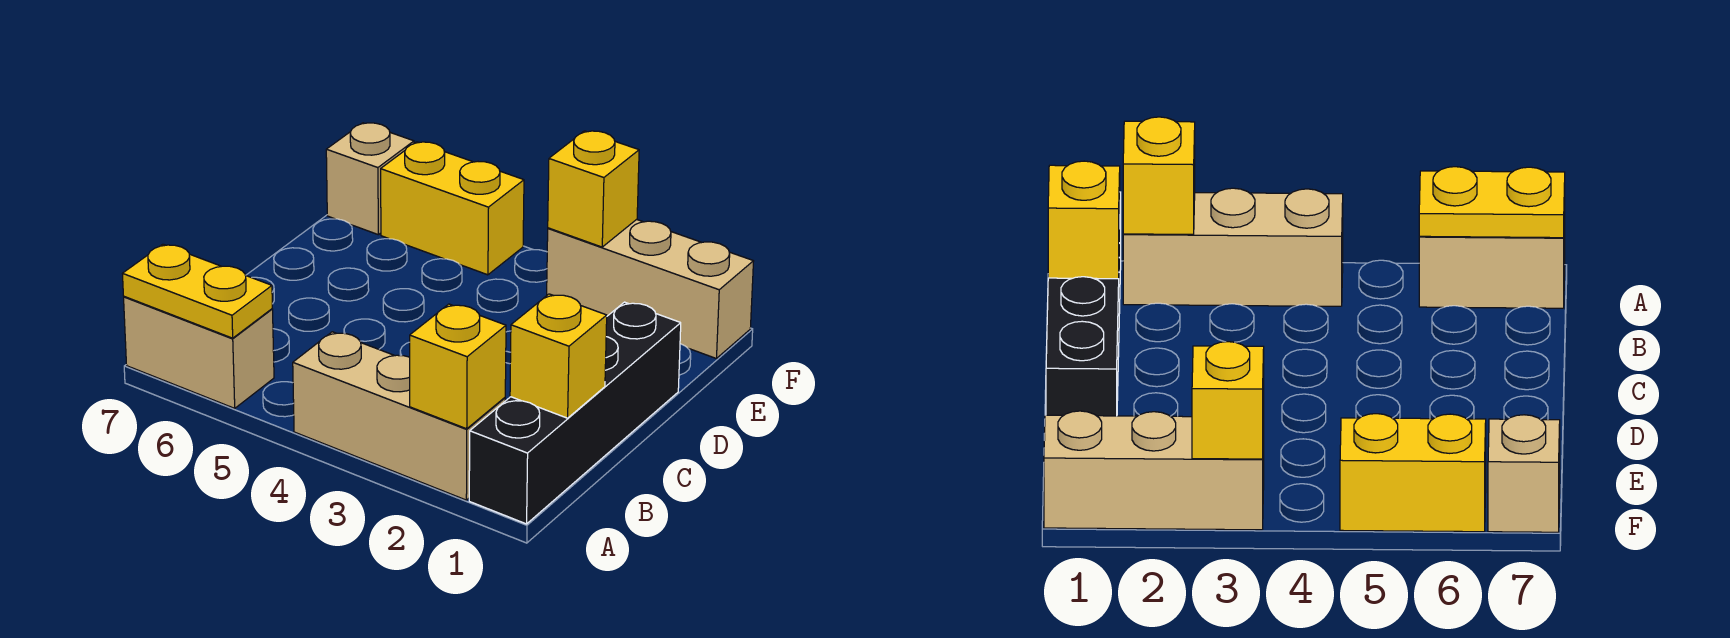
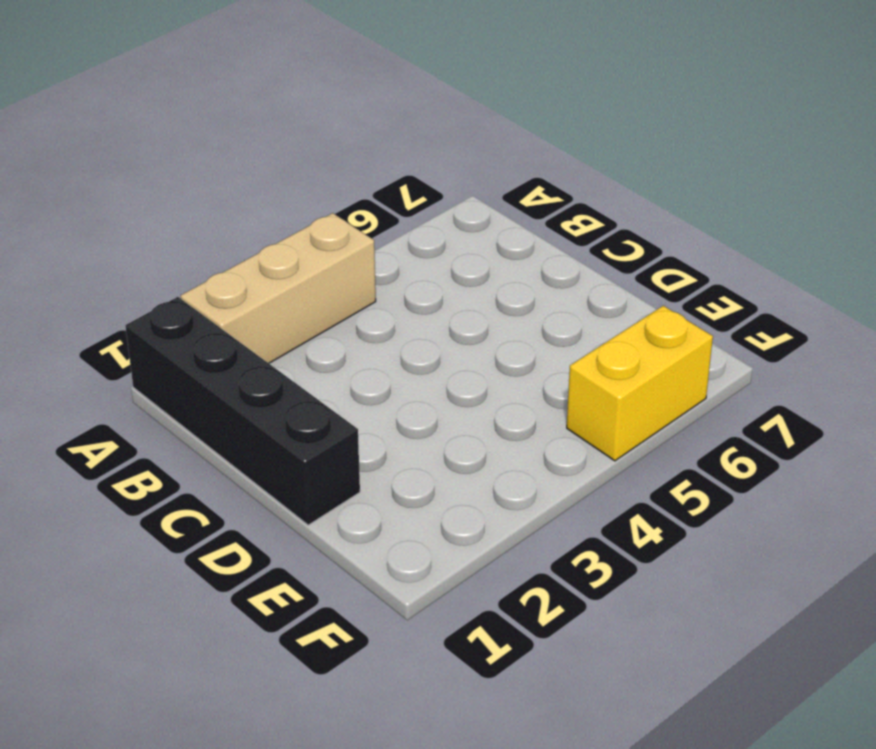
none -> tan 1x2 brick [124,297,274,408]
none -> tan 1x3 brick [547,219,754,359]

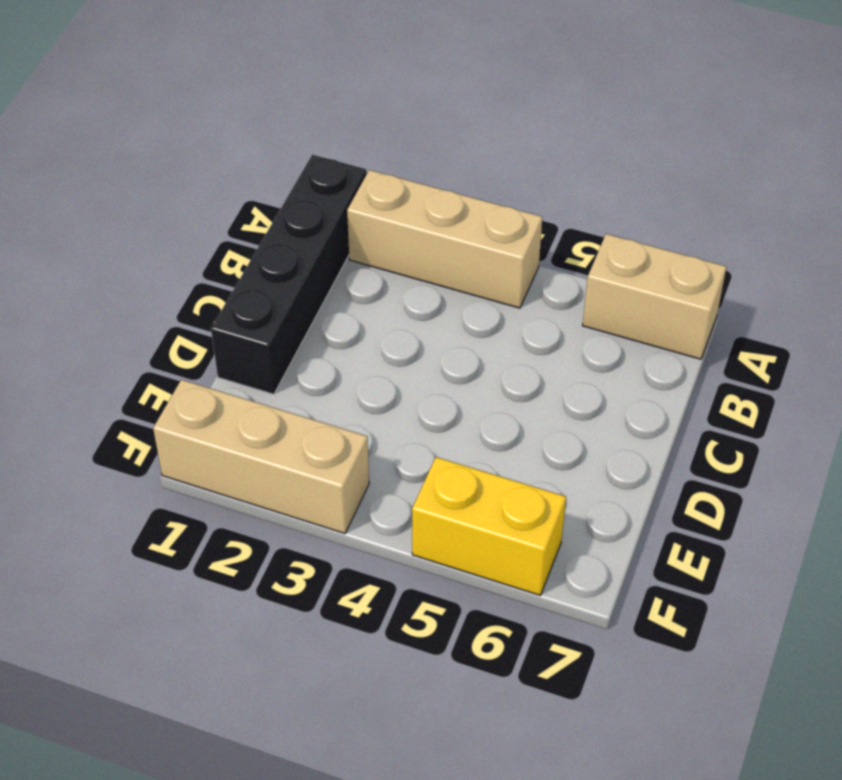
none -> tan 1x1 brick [326,123,414,235]
none -> yellow 1x1 brick [410,304,506,429]

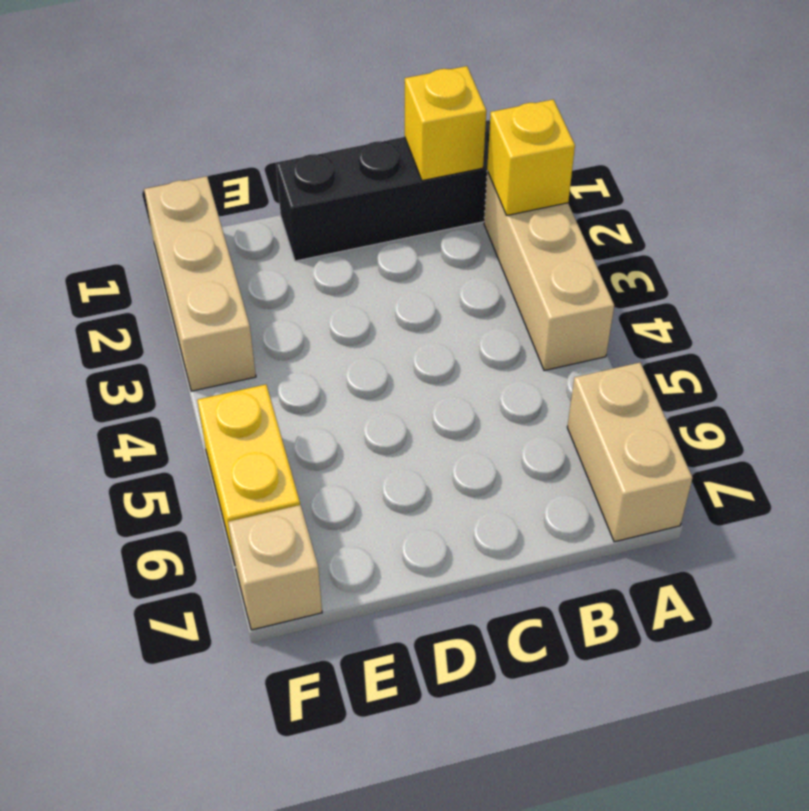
none -> yellow 1x2 plate [122,244,272,338]
none -> yellow 1x1 brick [548,131,639,247]

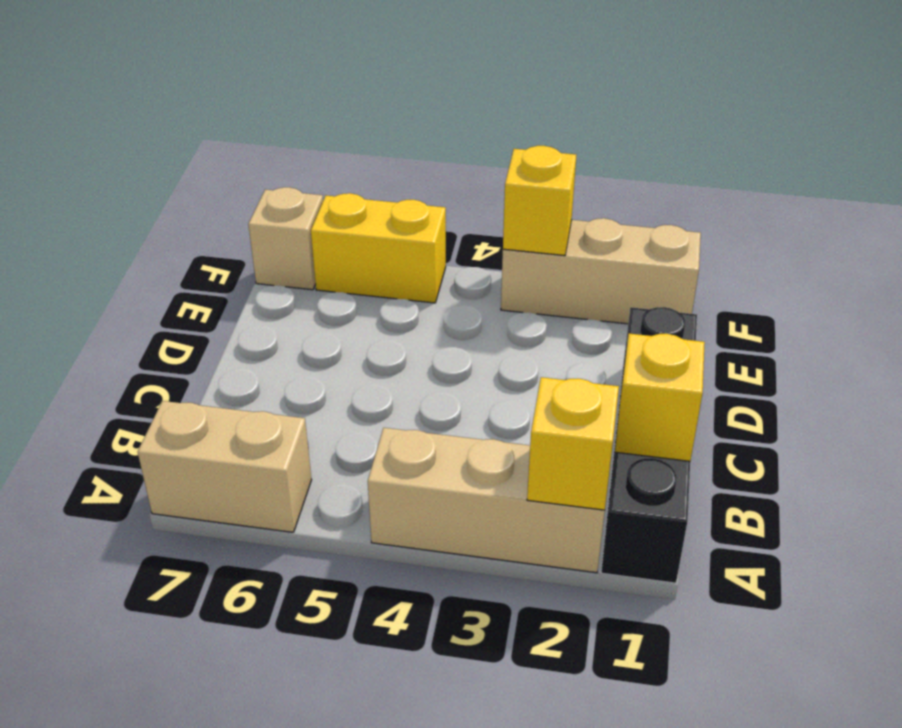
none -> yellow 1x2 plate [122,244,272,338]

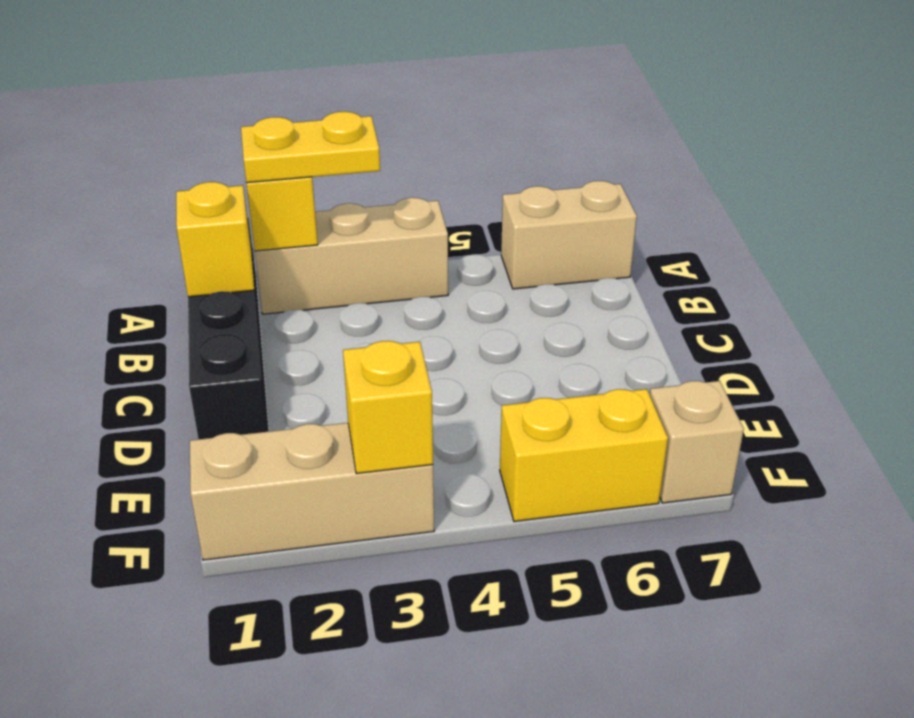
yellow 1x2 plate [241,112,380,183] -> yellow 1x2 plate moved to [122,244,272,338]

